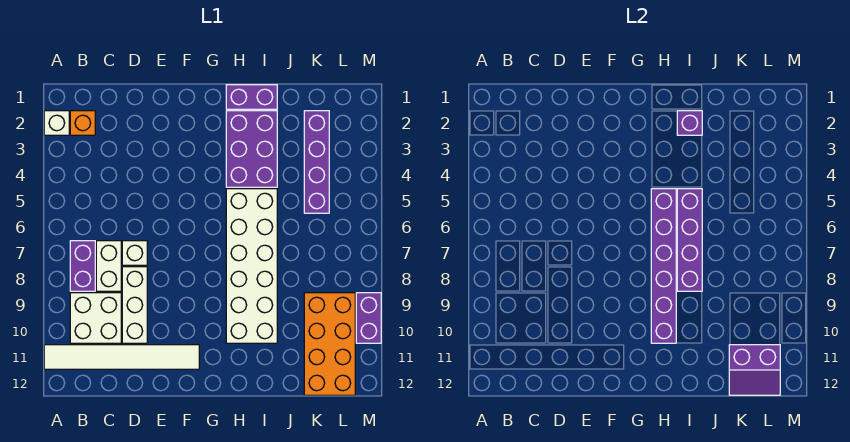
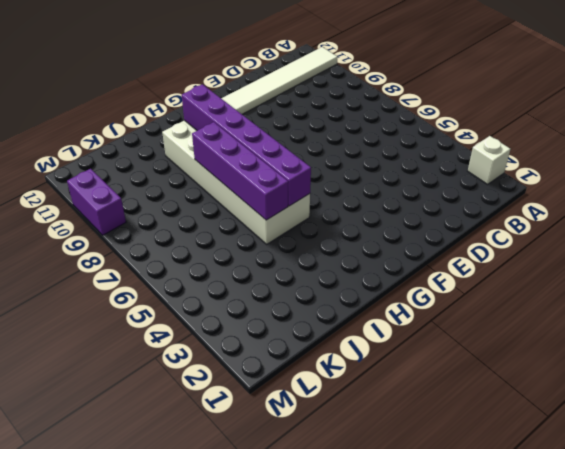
none -> orange 1x1 brick [70,111,95,135]
none -> purple 1x2 brick [70,241,95,291]
none -> white 2x2 brick [70,293,121,343]

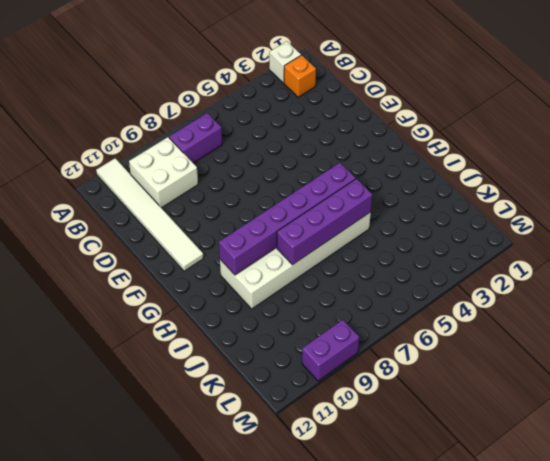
none -> white 1x2 brick [96,241,121,291]
none -> white 1x1 brick [122,241,147,265]
none -> white 1x3 brick [122,267,147,343]

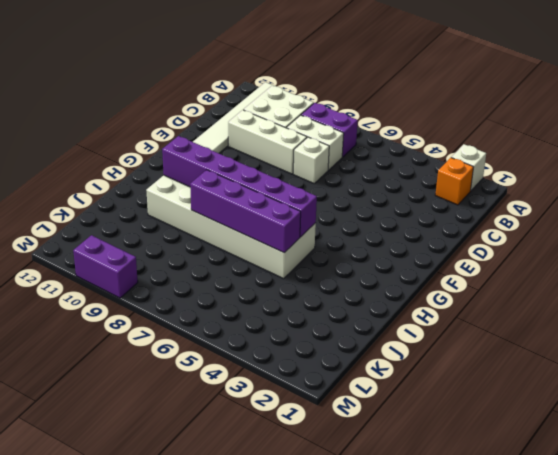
none -> purple 1x2 brick [226,85,277,109]
none -> purple 2x3 brick [226,111,277,187]
none -> purple 1x4 brick [304,111,329,213]

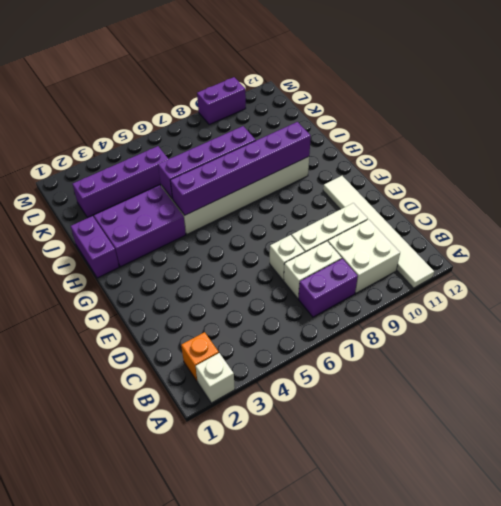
none -> orange 2x4 brick [304,293,355,395]
none -> purple 1x1 brick [677,111,702,135]
none -> purple 2x2 slope [729,345,780,395]

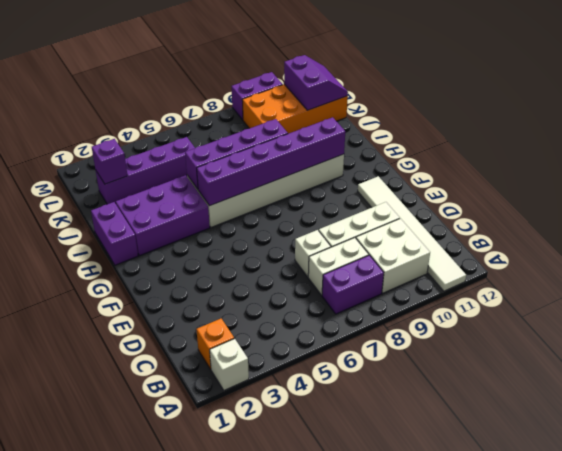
purple 1x1 brick [92,139,128,184] -> purple 1x1 brick moved to [677,111,702,135]

